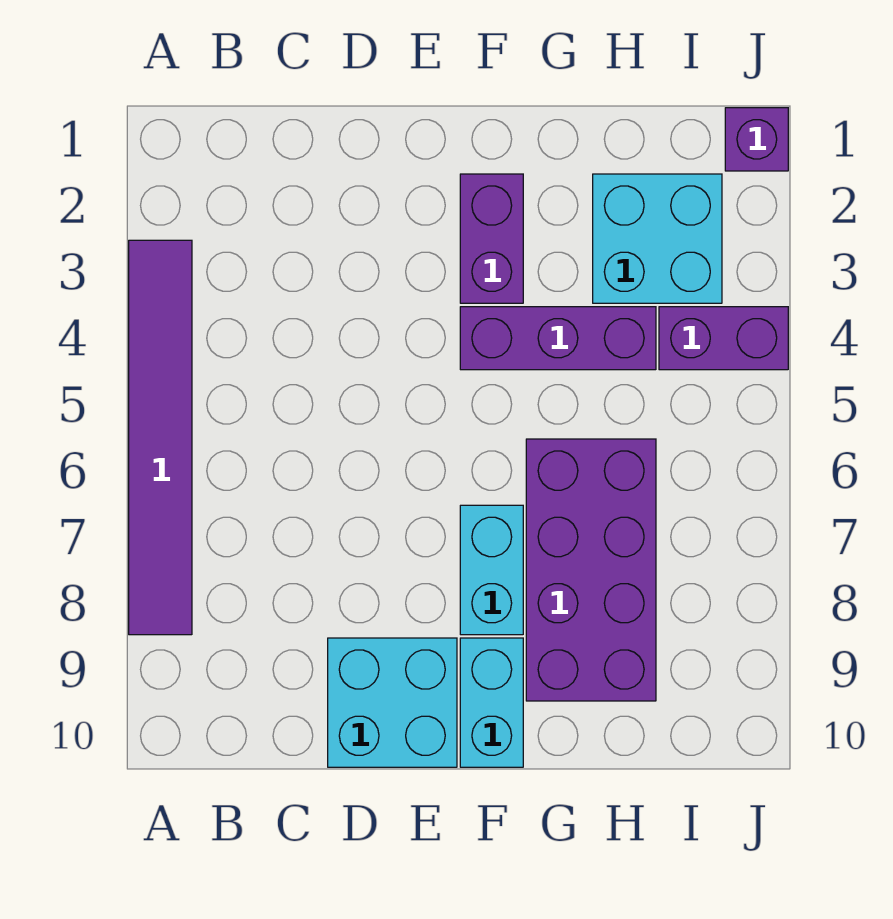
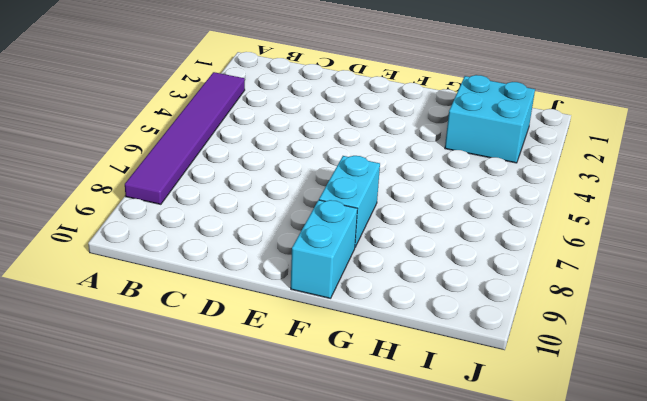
none -> cyan 2x2 brick [328,638,457,767]
none -> purple 1x2 brick [460,174,523,303]

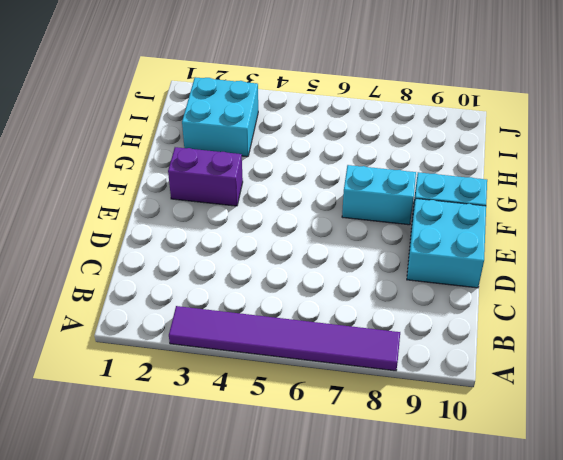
none -> purple 1x3 brick [460,307,656,370]
none -> purple 2x4 brick [526,439,656,701]

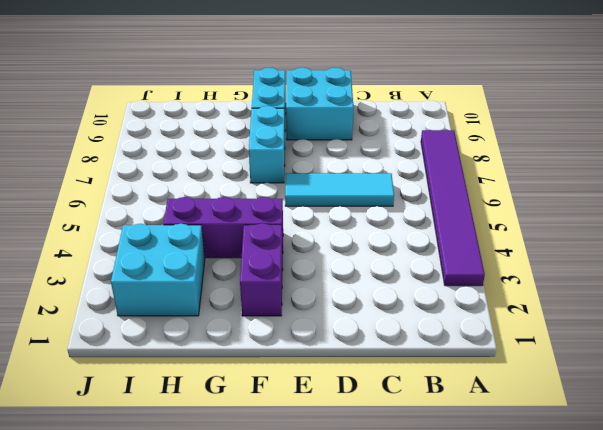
cyan 1x3 tile [285,173,394,206] -> none
none -> purple 2x4 brick [526,439,656,701]
none -> purple 1x2 brick [659,307,788,370]

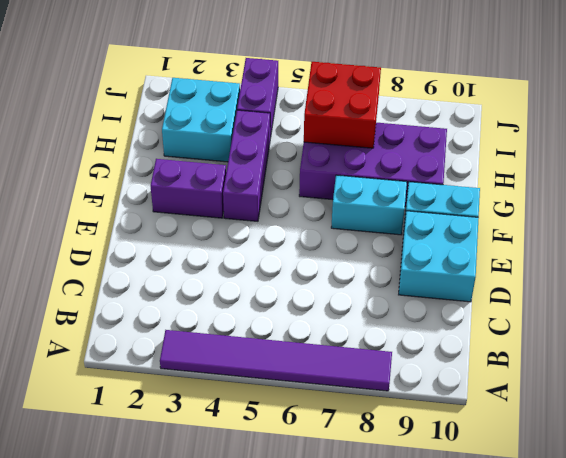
red 2x2 brick [304,62,381,148] -> none
none -> purple 1x1 brick [725,108,788,171]

